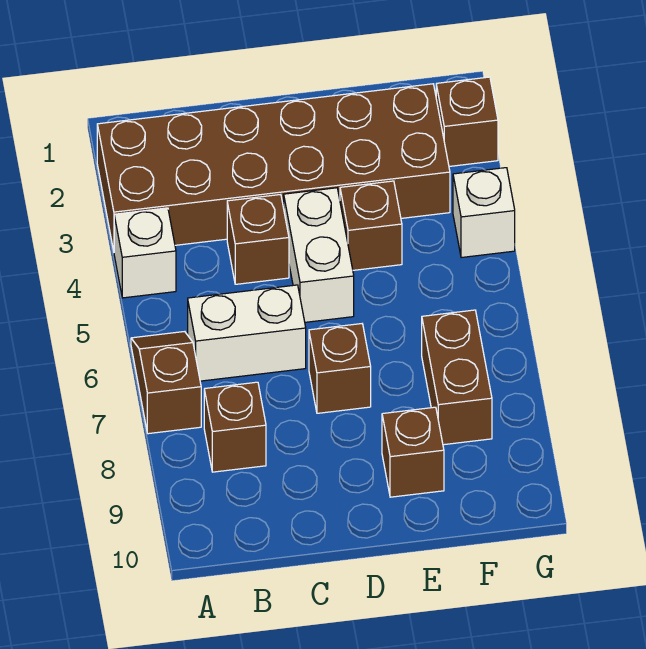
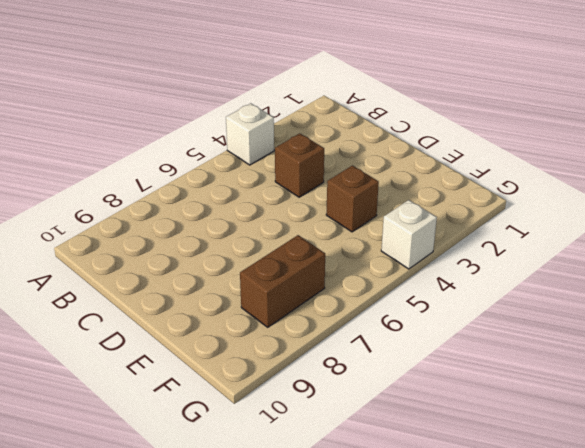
none -> brown 2x6 brick [97,84,450,251]
none -> brown 1x2 slope [131,332,201,434]
none -> white 1x2 brick [188,285,306,381]

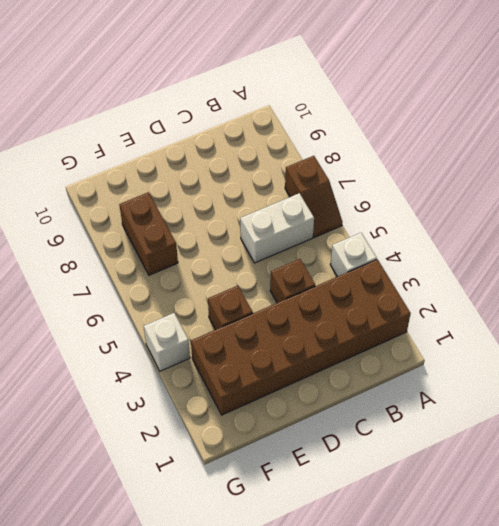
none -> brown 1x1 brick [204,382,266,472]
none -> white 1x2 brick [284,188,354,322]
none -> brown 1x1 brick [309,324,371,413]

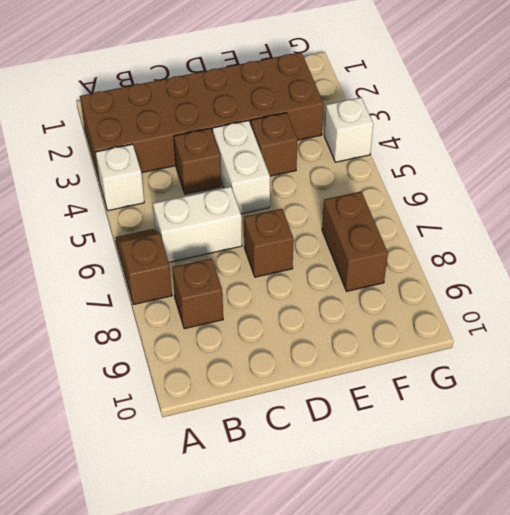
none -> brown 1x1 brick [382,407,444,497]
none -> brown 1x1 brick [436,77,498,166]

